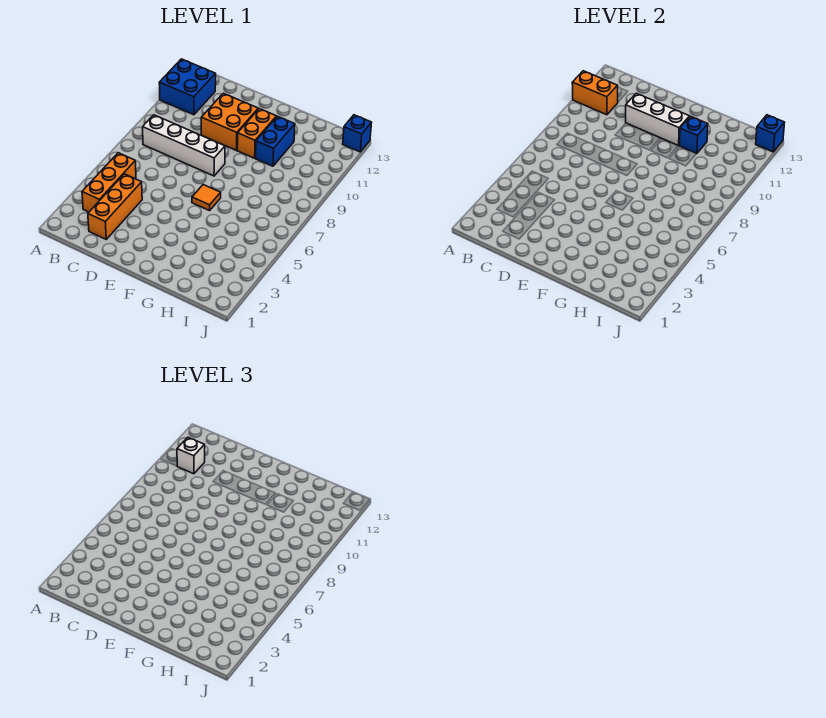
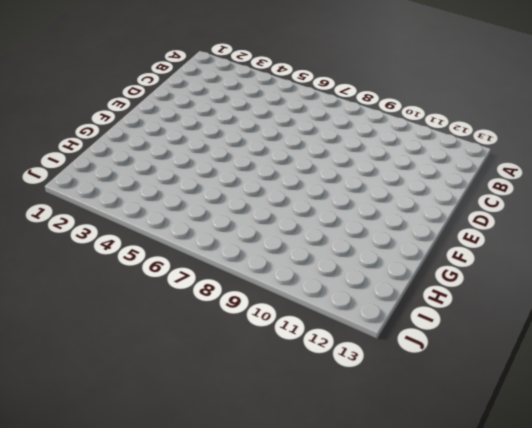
none -> blue 2x2 brick [159,59,216,115]
none -> orange 1x3 brick [82,153,136,212]
none -> white 1x4 brick [143,115,225,176]

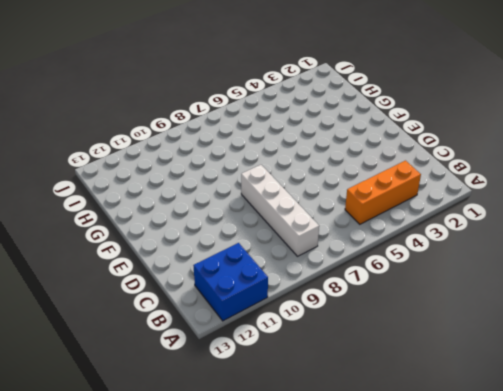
none -> orange 1x3 brick [88,174,142,239]
none -> orange 2x2 brick [201,93,258,150]
none -> orange 1x1 tile [192,185,221,211]

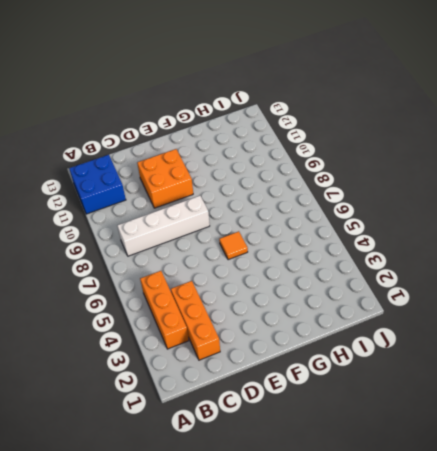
none -> orange 1x2 brick [237,109,277,158]
none -> blue 1x2 brick [256,116,295,166]
none -> blue 1x1 brick [343,115,372,152]

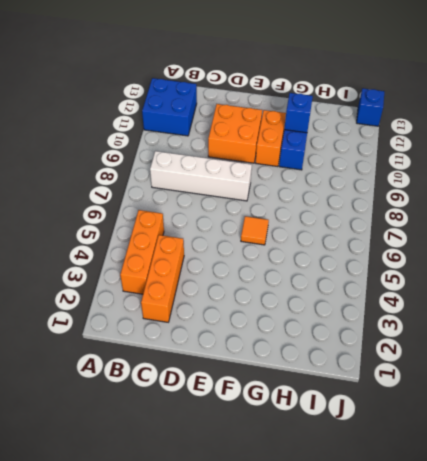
none -> orange 1x2 brick [572,71,618,115]
none -> white 1x3 brick [626,93,690,146]
none -> blue 1x1 brick [756,115,785,152]

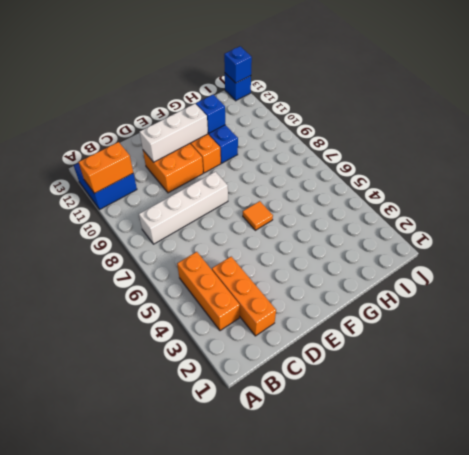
none -> white 1x1 brick [177,437,205,474]

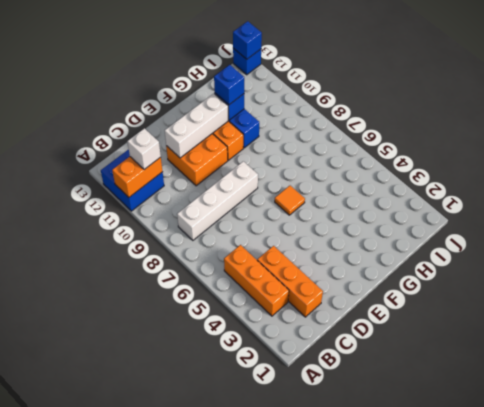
blue 1x1 brick [214,65,244,105] -> none

